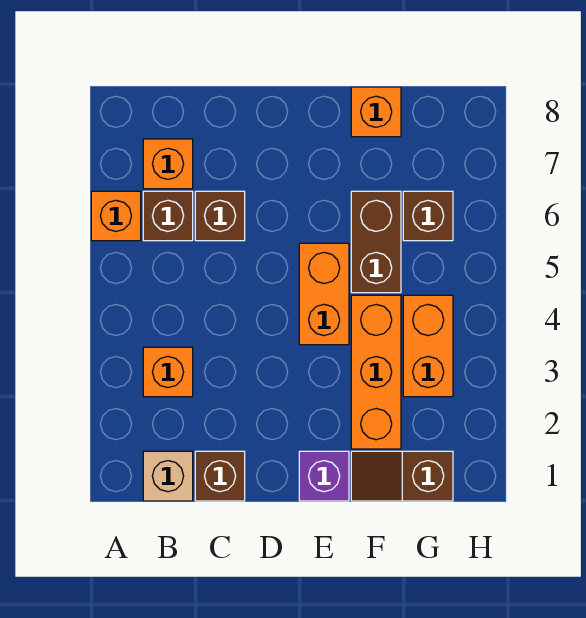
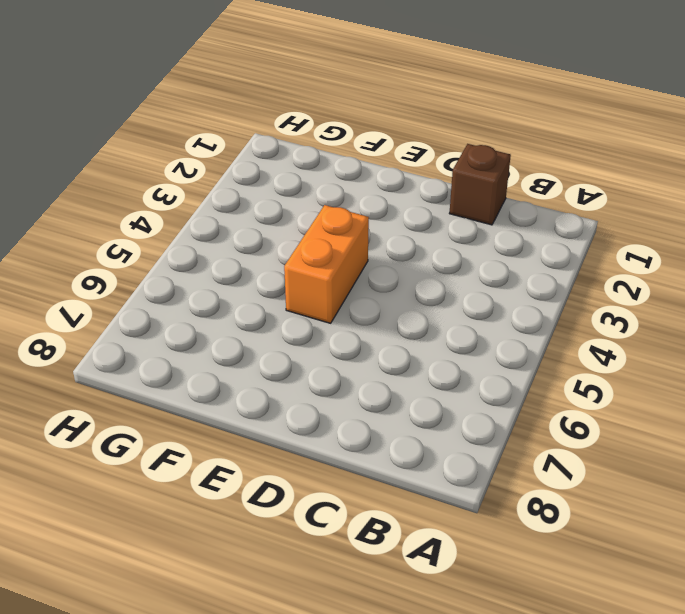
none -> orange 1x1 brick [91,191,141,241]
none -> tan 1x1 brick [143,451,193,501]
none -> orange 1x1 brick [143,347,193,397]

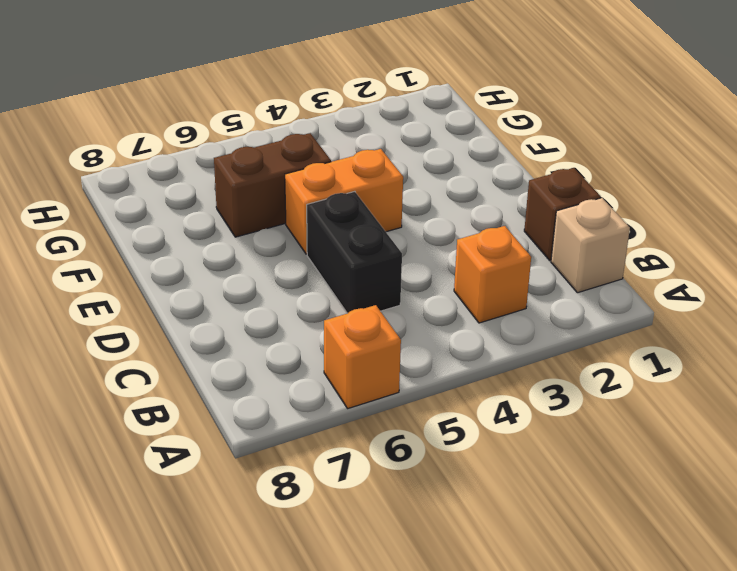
black 1x2 brick [307,191,402,313] -> none
none -> brown 1x1 brick [143,191,193,241]
none -> orange 1x1 brick [143,139,193,189]
none -> brown 1x1 brick [195,191,245,241]

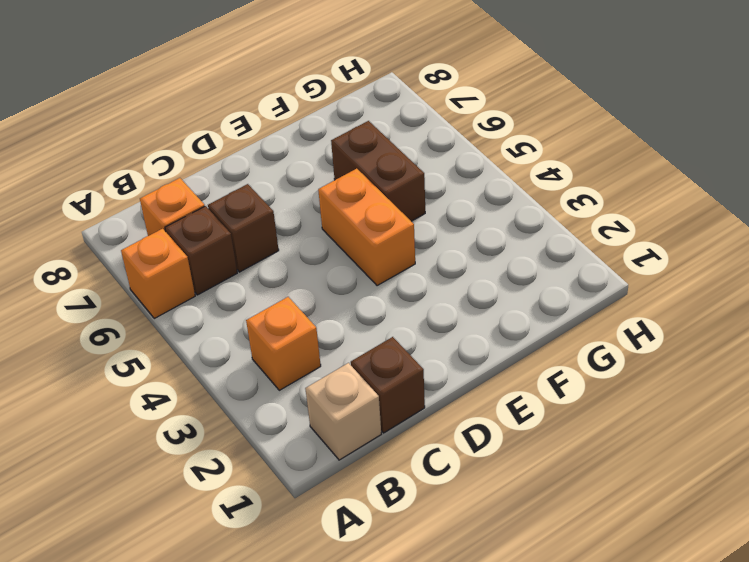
none -> purple 1x1 brick [299,451,349,501]
none -> brown 1x2 slope [351,451,453,501]
none -> orange 1x3 brick [351,295,401,449]

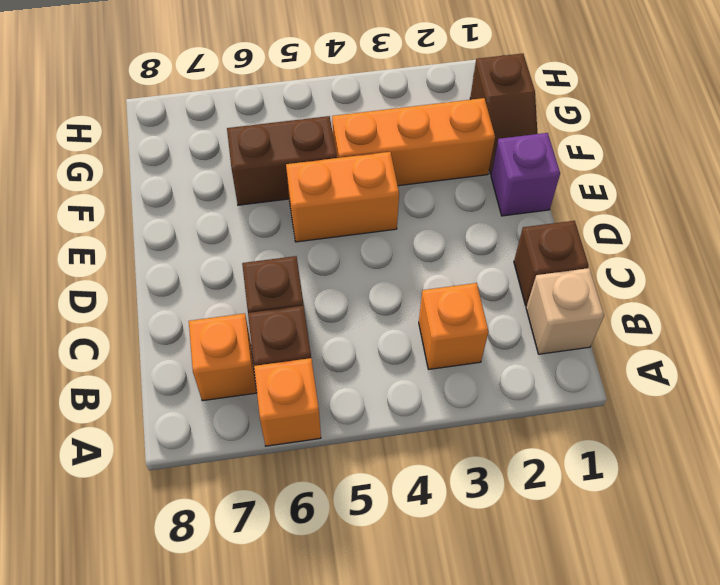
none -> orange 1x1 brick [351,87,401,137]
none -> orange 1x2 brick [403,295,453,397]
none -> brown 1x1 brick [403,191,453,241]

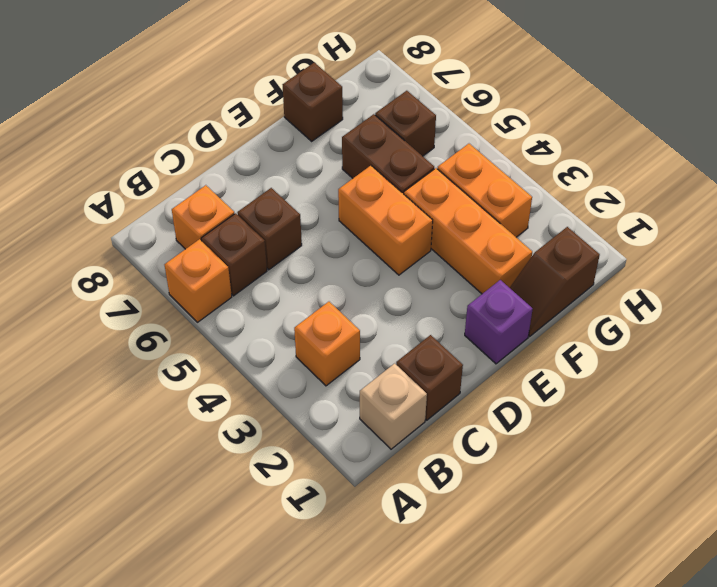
brown 1x1 brick [283,63,343,141] -> orange 1x1 brick [351,87,401,137]

